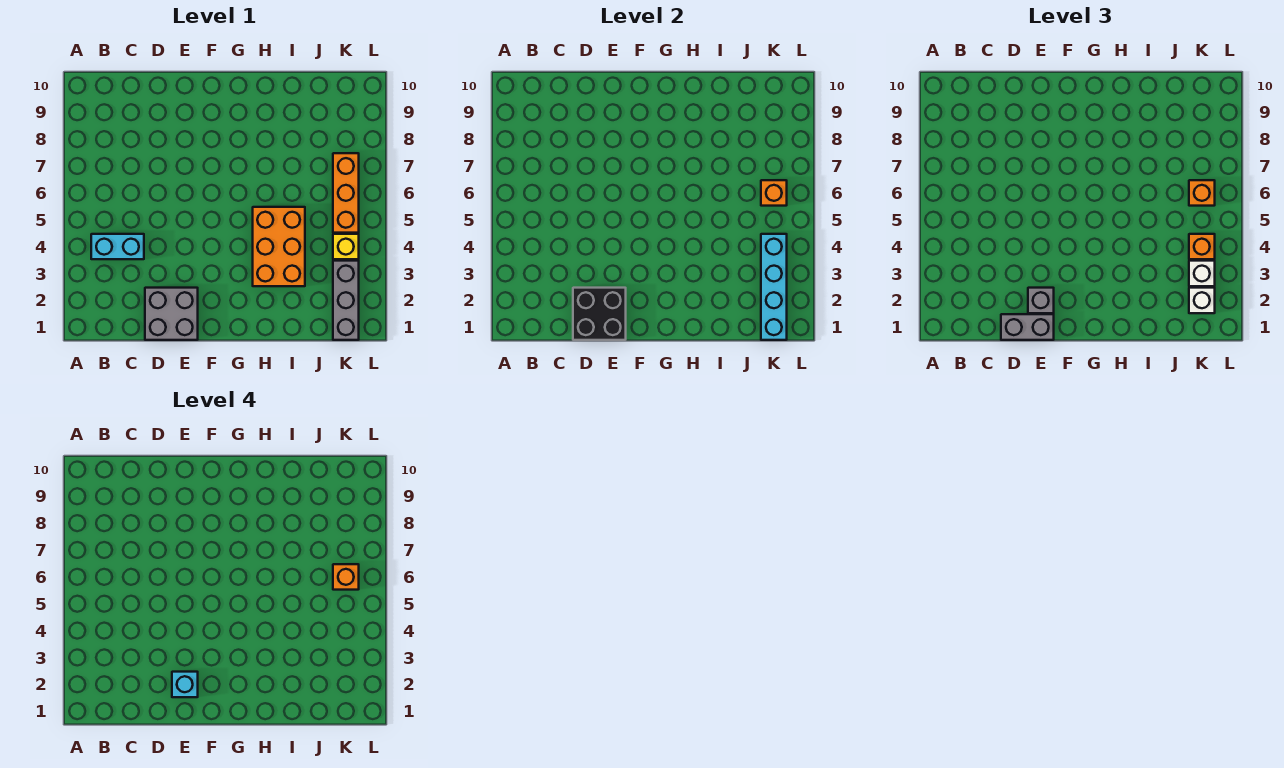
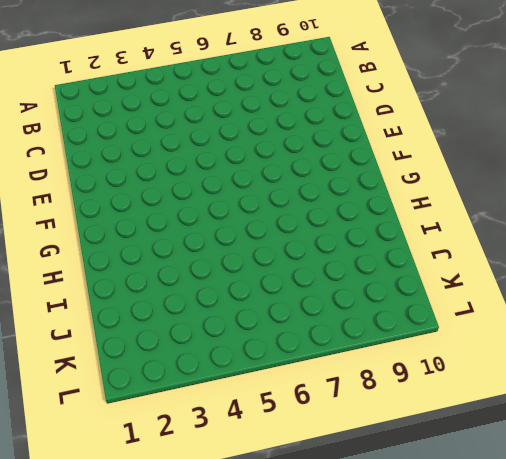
none -> cyan 1x2 brick [91,234,144,259]
none -> grey 2x2 brick [145,288,198,340]
none -> orange 2x3 brick [253,207,305,286]

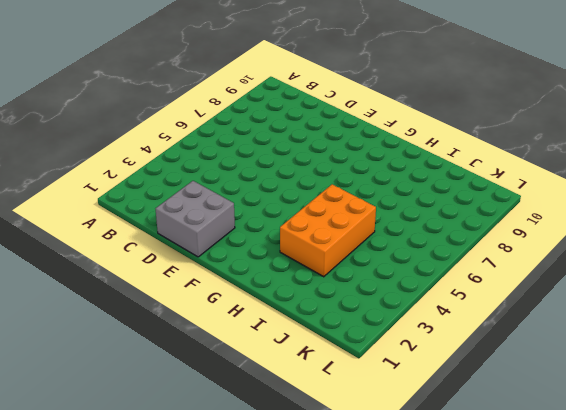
none -> cyan 1x2 brick [91,234,144,259]
none -> grey 1x3 brick [333,261,359,340]
none -> yellow 1x1 brick [333,234,359,259]

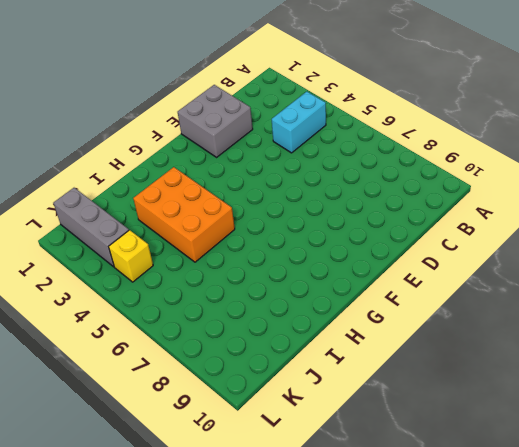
none -> orange 1x3 brick [333,153,359,233]
none -> black 2x2 brick [573,288,626,340]
none -> cyan 1x4 brick [761,234,787,340]

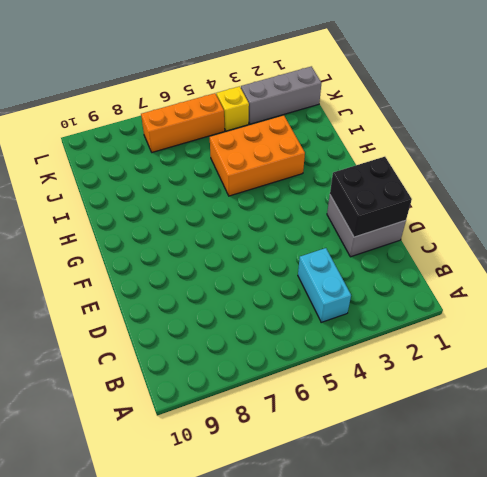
none -> cyan 1x4 brick [761,234,787,340]
none -> orange 1x1 brick [761,180,787,206]
none -> grey 1x2 brick [1001,314,1054,340]

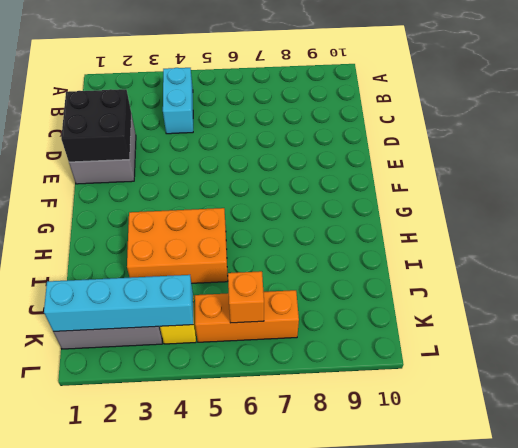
none -> grey 1x2 brick [1001,314,1054,340]
none -> grey 1x1 brick [1028,288,1054,313]
none -> white 1x1 brick [1189,288,1215,313]

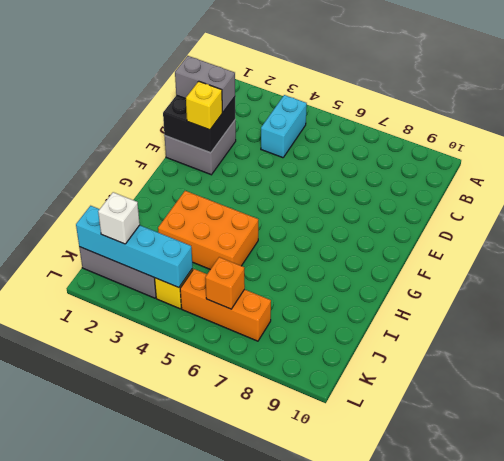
grey 1x2 brick [175,56,235,112] -> grey 1x2 brick turned to [1001,314,1054,340]
yellow 1x1 brick [186,81,222,130] -> grey 1x1 brick [1028,288,1054,313]
none -> white 1x1 brick [1189,261,1215,286]
none -> orange 1x1 brick [1189,234,1215,259]
none -> orange 1x1 brick [1189,180,1215,206]

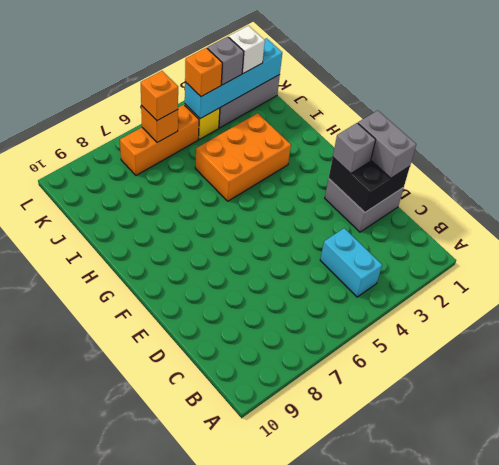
grey 1x1 brick [207,37,244,85] -> white 1x1 brick [1189,261,1215,286]
none -> cyan 1x1 brick [172,672,198,697]
none -> orange 1x1 brick [333,564,359,590]

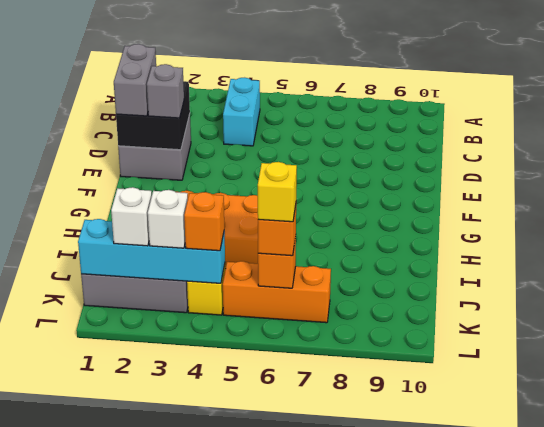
yellow 1x1 brick [258,162,297,222] -> orange 1x1 brick [333,564,359,590]
none -> cyan 1x1 brick [172,672,198,697]

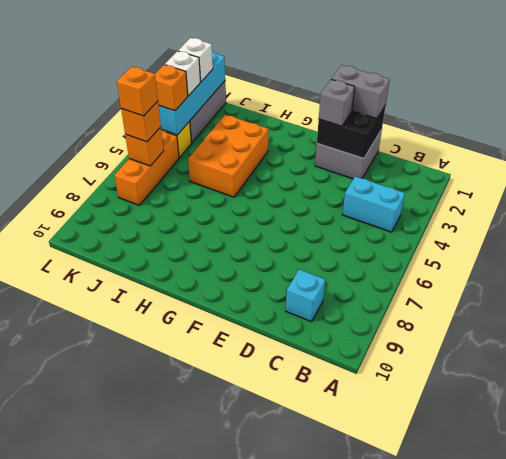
cyan 1x1 brick [286,269,325,322] -> cyan 1x1 brick moved to [172,672,198,697]

